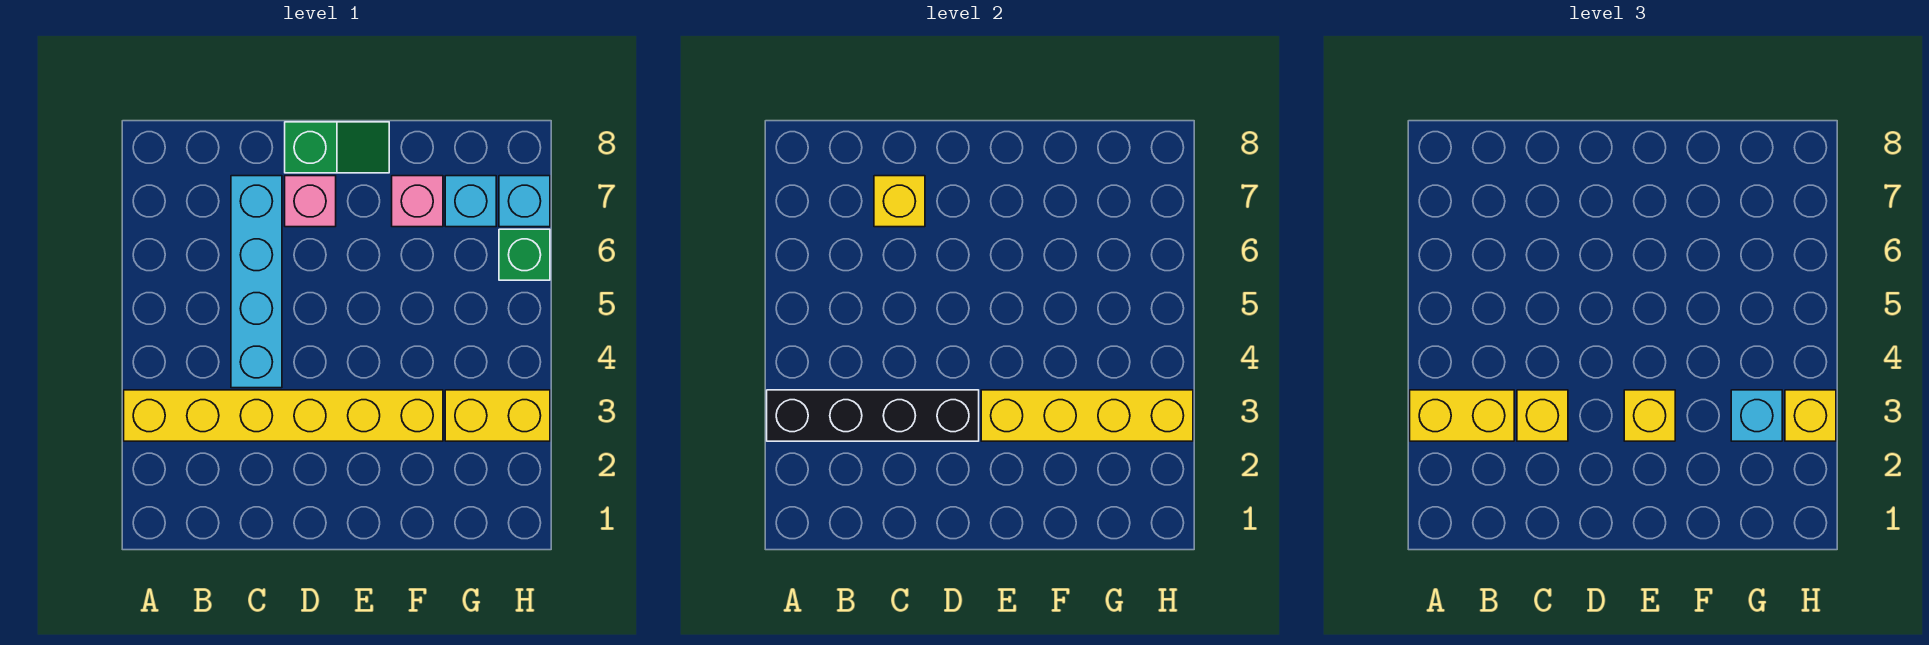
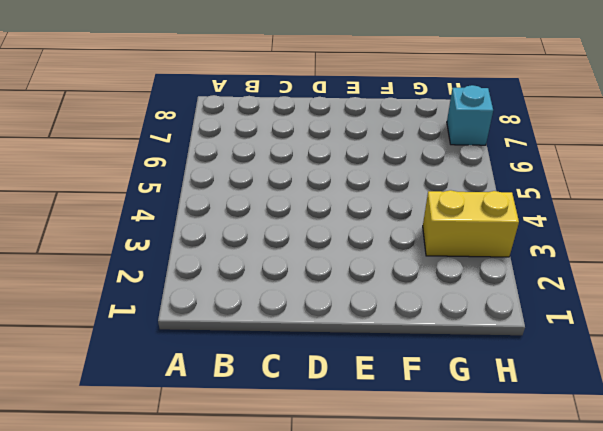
none -> yellow 1x6 brick [124,390,443,441]
none -> cyan 1x4 brick [231,176,282,388]
none -> pink 1x1 brick [285,176,336,227]

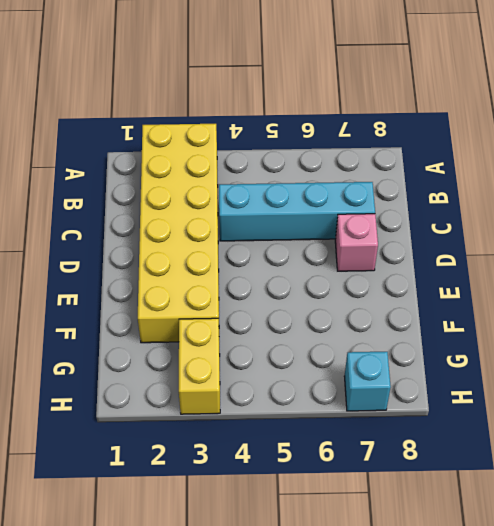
yellow 2x6 brick [138,124,219,343] -> yellow 1x6 brick [124,390,443,441]
none -> green 1x2 slope [285,122,389,173]
none -> pink 1x1 brick [392,176,443,227]
none -> cyan 1x1 brick [445,176,496,227]

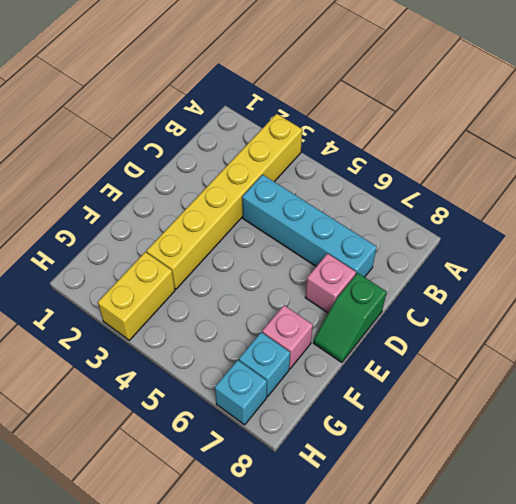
none -> green 1x1 brick [499,229,550,280]
none -> black 1x4 brick [767,390,979,441]
none -> yellow 1x1 brick [874,176,925,227]

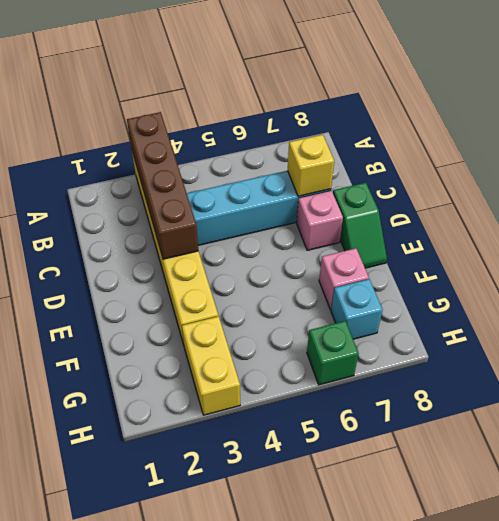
brown 1x4 brick [127,112,198,259] -> black 1x4 brick [767,390,979,441]
none -> cyan 1x1 brick [499,176,550,227]
none -> yellow 1x4 brick [981,390,1193,441]
none -> yellow 1x2 brick [1410,390,1514,441]

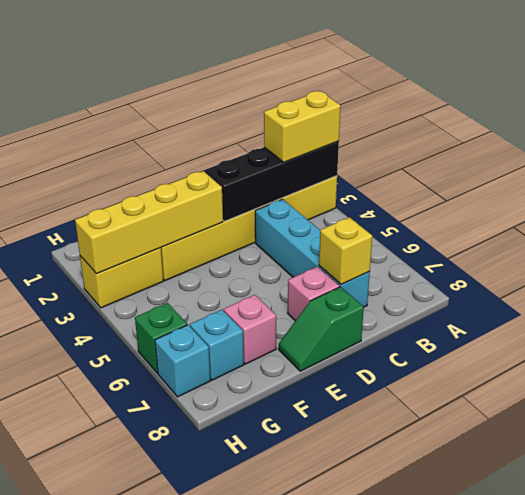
none -> yellow 1x1 brick [1517,390,1568,441]
none -> yellow 1x1 brick [1624,390,1675,441]
none -> cyan 1x1 brick [1731,390,1782,441]

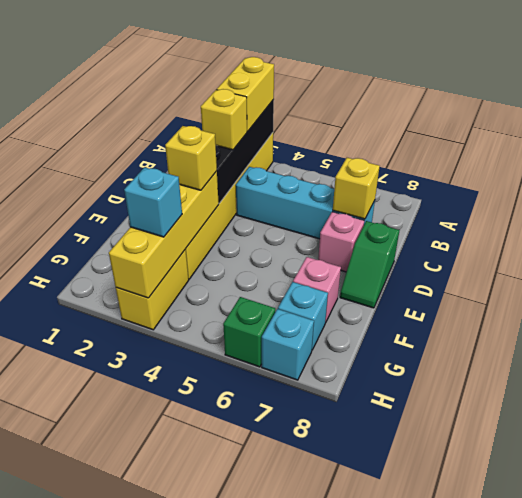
none -> yellow 1x1 brick [1785,390,1836,441]

